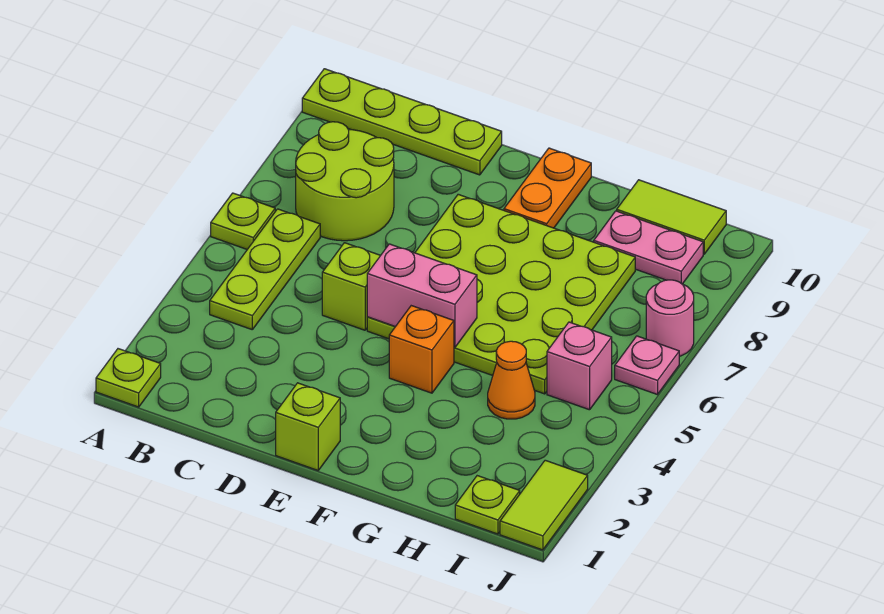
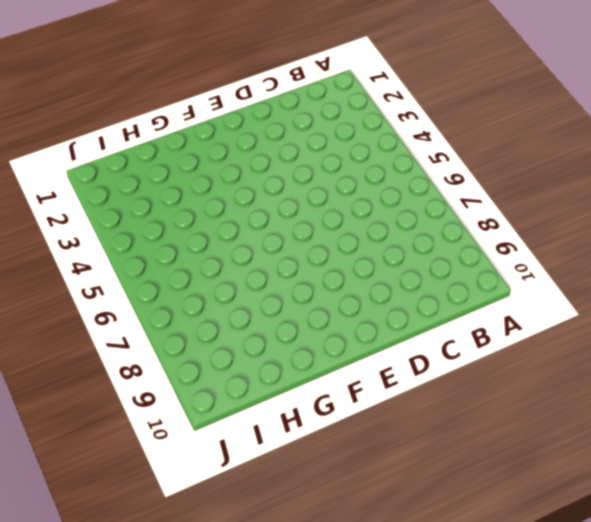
none -> lime 1x1 plate [96,349,161,407]
none -> lime 1x1 plate [211,193,275,249]
none -> lime 1x4 plate [302,69,502,175]

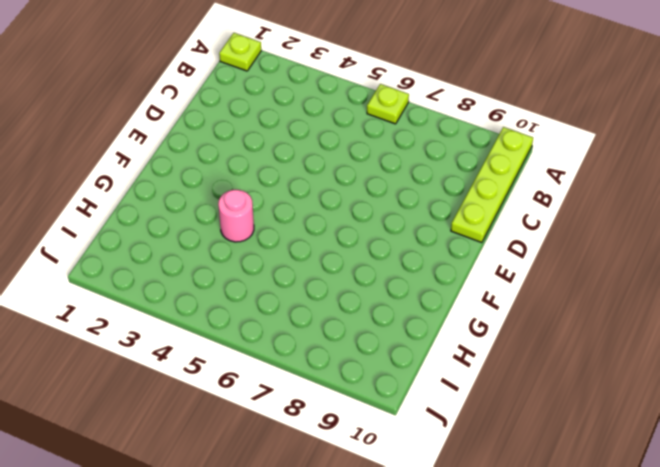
pink 1x1 round brick [218,190,254,242] -> pink 1x1 round brick moved to [646,280,694,356]
none -> lime 1x3 plate [210,209,320,329]
none -> lime 2x2 round brick [296,122,394,241]
none -> lime 1x1 brick [322,243,381,330]

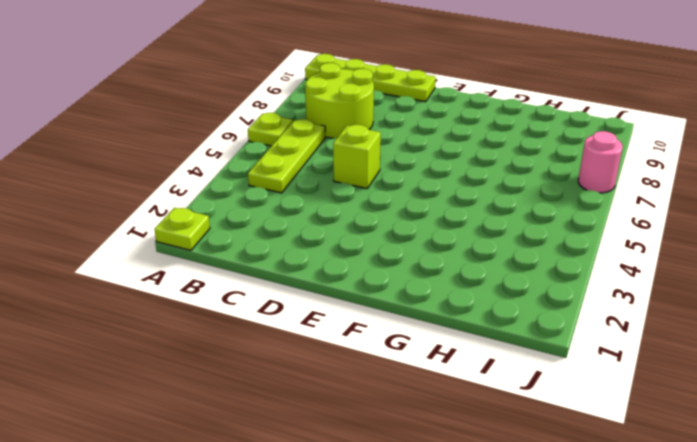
none -> lime 1x1 brick [276,383,340,470]
none -> lime 4x4 plate [367,194,635,394]
none -> orange 1x1 brick [389,306,454,393]

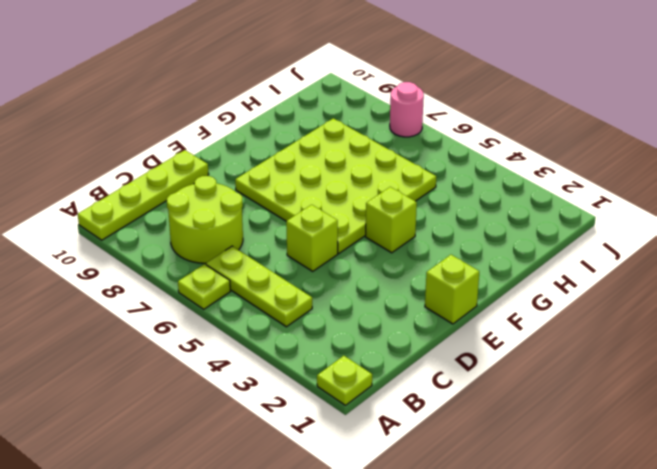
lime 1x1 brick [366,187,417,253] -> orange 1x1 brick [389,306,454,393]
none -> orange 1x2 plate [504,148,591,228]
none -> orange 1x1 cone [488,341,535,419]
none -> pink 1x2 plate [594,211,703,284]

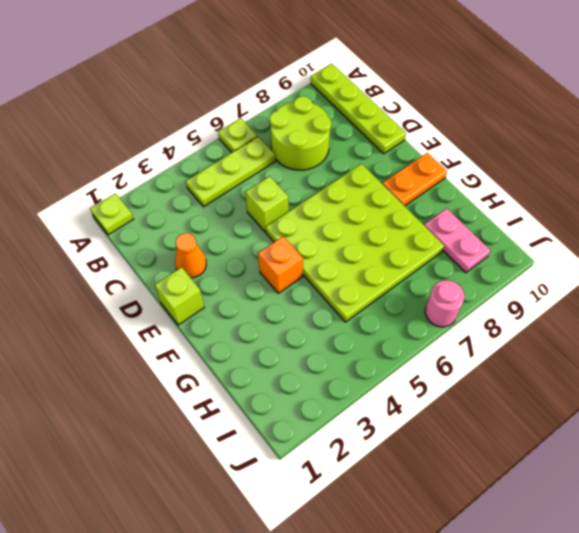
orange 1x1 cone [175,233,206,278] -> orange 1x1 cone moved to [488,341,535,419]
none -> lime 1x2 tile [617,180,726,254]
none -> lime 1x1 plate [455,476,520,534]
none -> pink 1x1 brick [547,322,612,410]

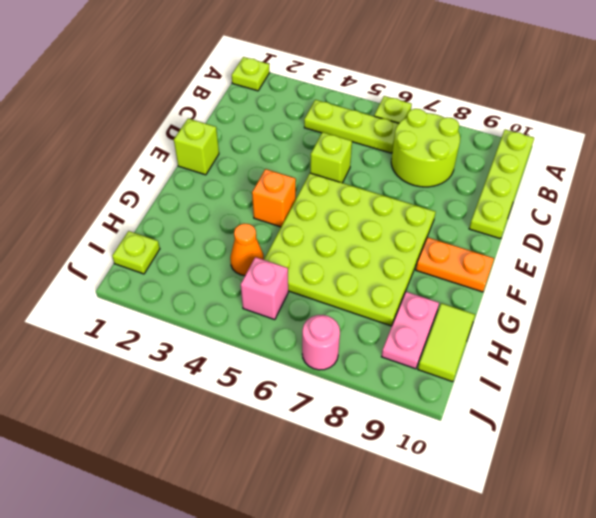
none -> lime 1x2 tile [500,460,588,550]
none -> pink 1x1 plate [615,336,679,395]
none -> pink 1x2 brick [367,244,477,348]

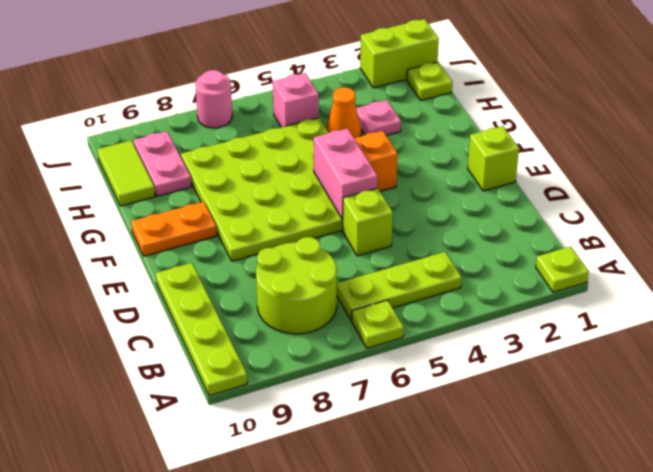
pink 1x1 plate [356,100,401,135] -> pink 1x1 plate moved to [615,336,679,395]
lime 1x2 brick [360,19,439,88] -> lime 1x2 tile [500,460,588,550]

